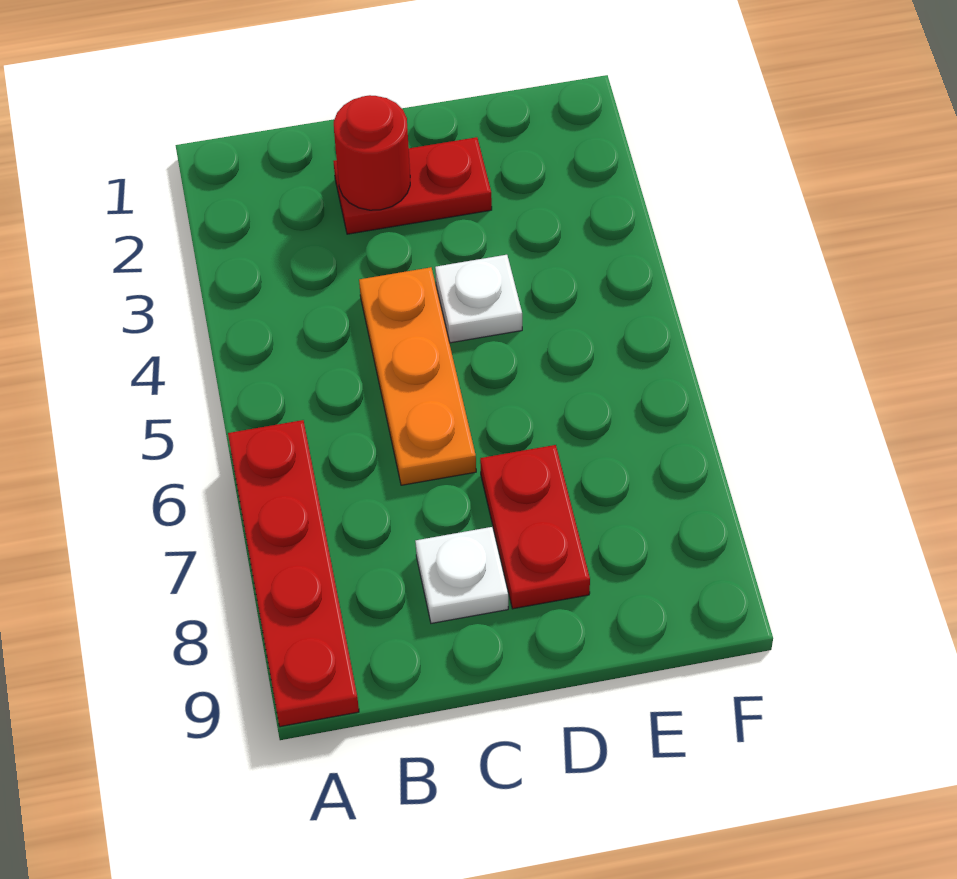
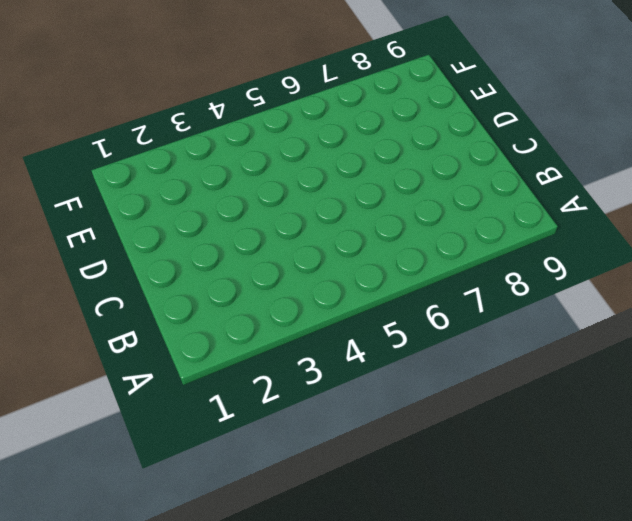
none -> red 1x4 plate [228,420,359,727]
none -> red 1x2 plate [333,137,492,234]

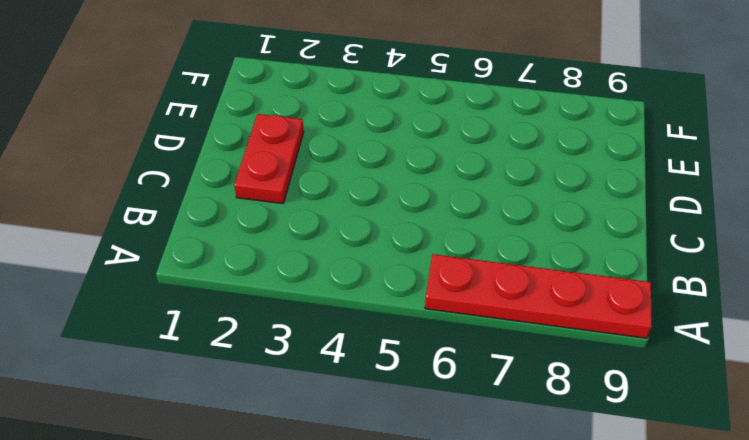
none -> orange 1x3 plate [359,267,476,485]
none -> white 1x1 plate [415,527,508,623]

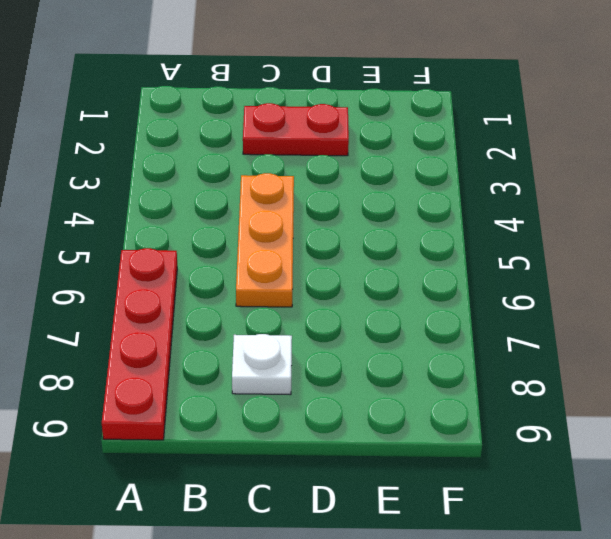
none -> white 1x1 plate [435,255,522,343]
none -> red 1x2 plate [480,445,590,609]

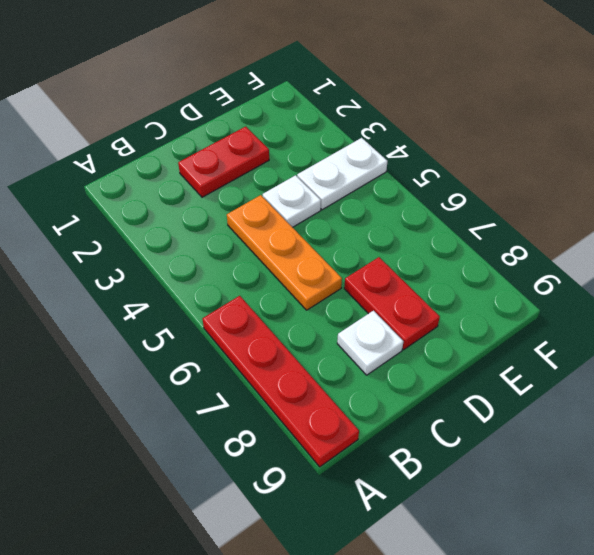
white 1x2 plate [297,138,388,210] -> none
none -> red 1x1 round brick [334,95,410,210]

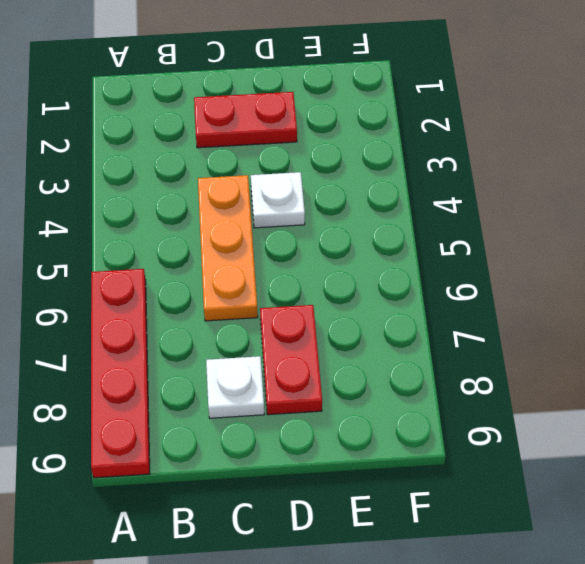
none -> red 1x1 round brick [334,95,410,210]

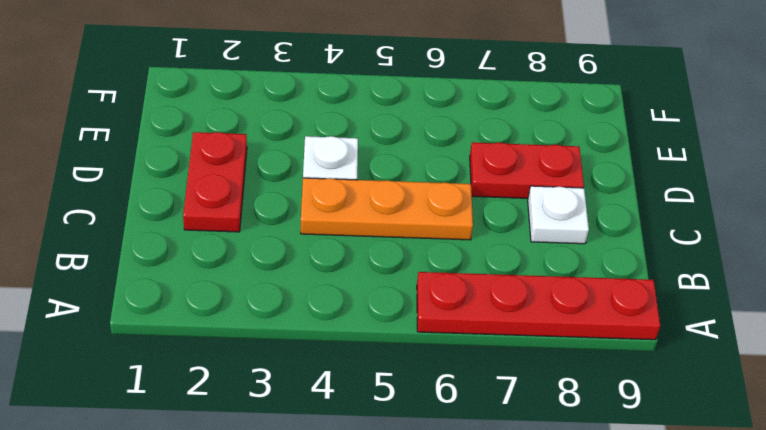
none -> red 1x1 round brick [334,95,410,210]

